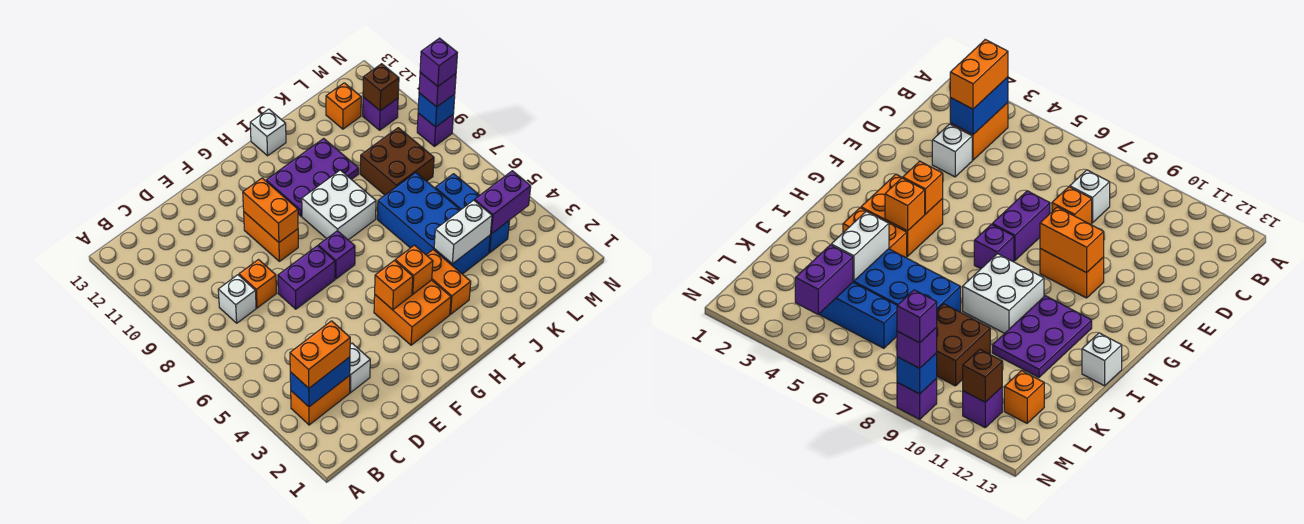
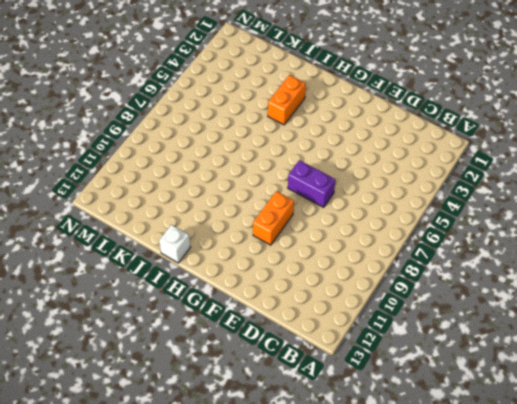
none -> orange 1x2 brick [291,376,350,425]
none -> white 1x1 brick [218,275,256,323]
none -> white 1x1 brick [350,343,370,393]

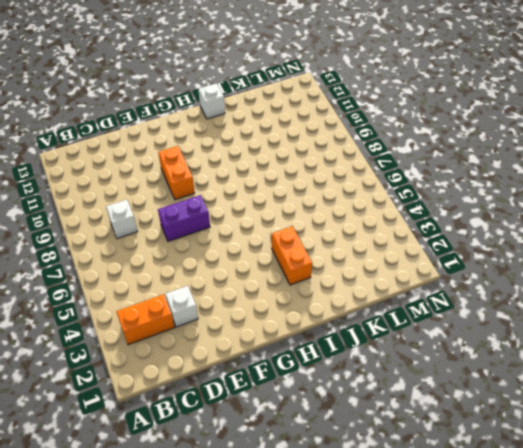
none -> orange 1x1 brick [239,260,277,308]
none -> orange 2x2 brick [374,280,451,345]
none -> purple 1x1 brick [318,231,355,279]

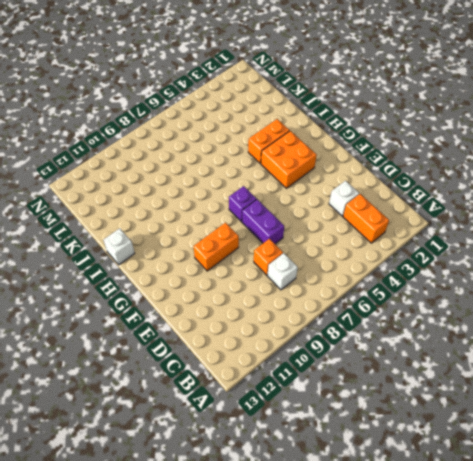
none -> white 2x2 brick [302,170,376,240]
none -> purple 2x3 plate [266,138,359,216]
none -> blue 2x4 brick [377,173,490,274]

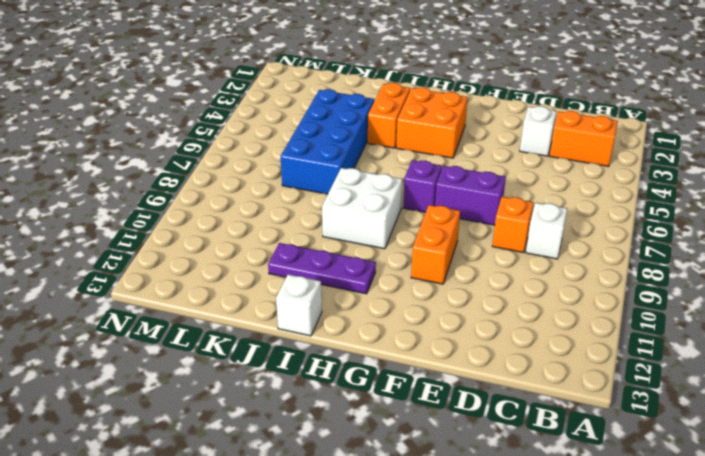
purple 1x3 plate [268,243,376,294] -> purple 2x3 plate [266,138,359,216]
none -> brown 2x2 brick [360,128,434,195]
none -> blue 1x3 brick [435,174,510,253]
none -> orange 1x1 brick [326,83,361,129]

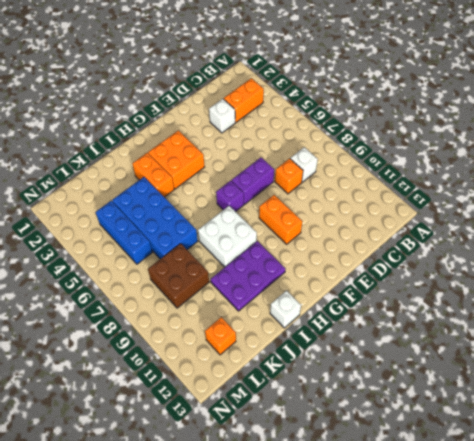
none -> purple 1x1 brick [363,97,398,130]
none -> purple 1x1 brick [417,113,453,146]
none -> blue 1x2 brick [290,357,350,407]

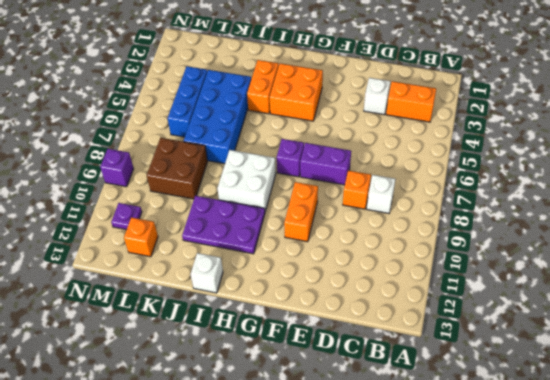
purple 1x1 plate [111,203,142,230] -> purple 1x1 brick [363,97,398,130]
none -> blue 1x2 brick [290,357,350,407]
none -> orange 1x2 brick [243,178,298,242]
none -> orange 1x1 brick [375,260,413,310]

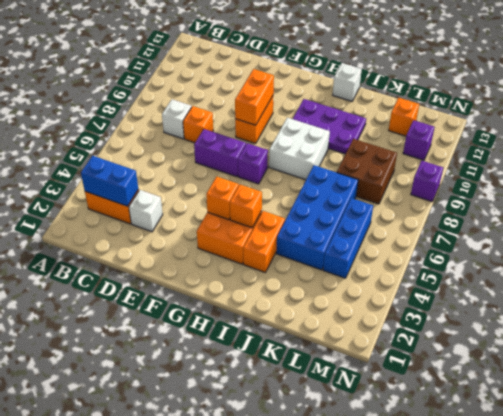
none -> white 1x2 brick [434,200,492,264]
none -> purple 1x2 brick [475,171,531,234]
none -> brown 1x1 brick [363,64,399,111]

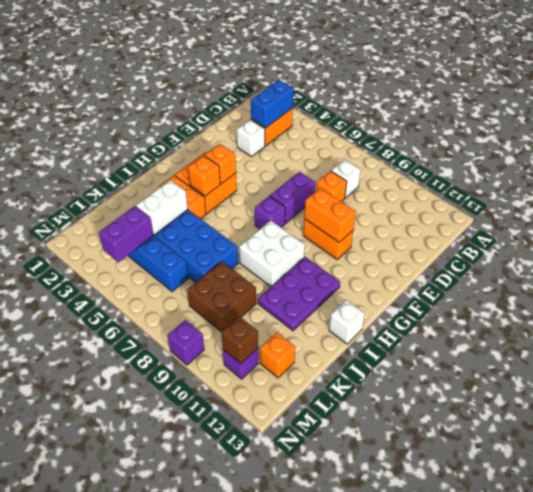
none -> blue 1x1 brick [418,93,455,127]
none -> orange 1x2 brick [290,321,350,388]
none -> purple 1x1 brick [419,73,456,107]

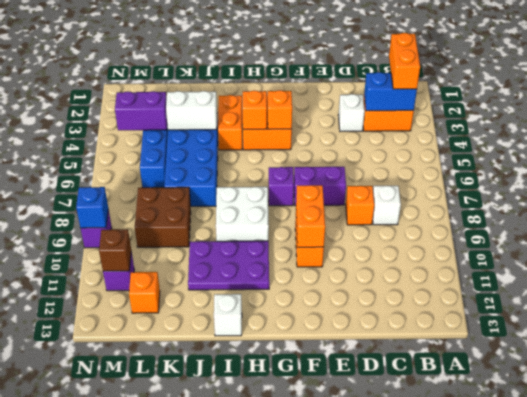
orange 1x2 brick [389,33,420,89] -> orange 1x2 brick turned to [290,321,350,388]
none -> purple 1x1 brick [419,73,456,107]
none -> purple 1x1 brick [420,38,457,86]

